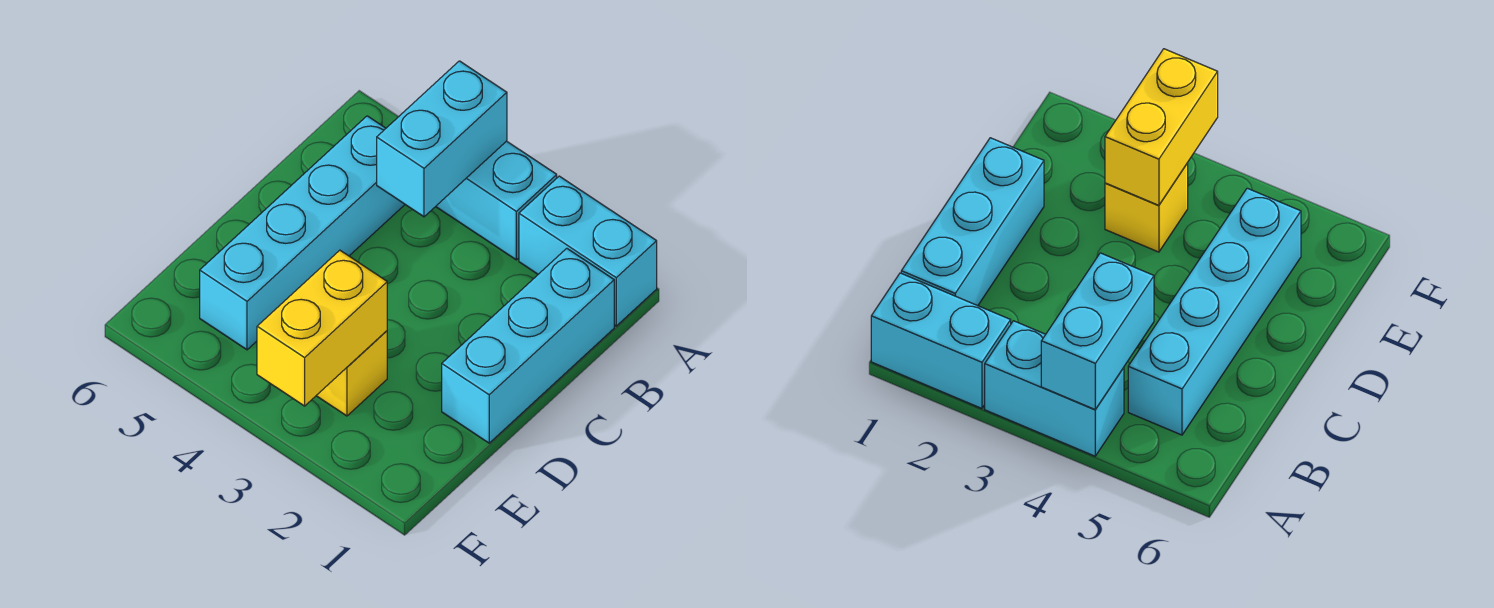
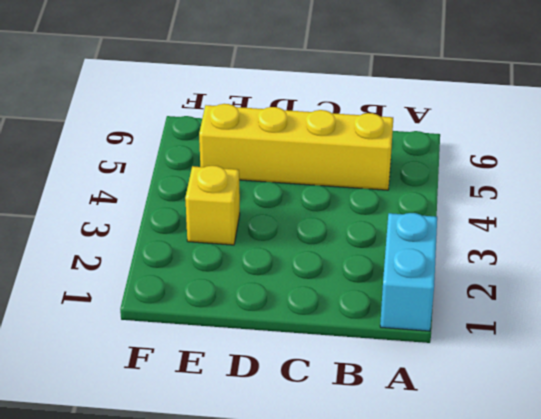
yellow 1x4 brick [199,104,393,190] -> cyan 1x4 brick [200,116,405,350]
none -> cyan 1x2 brick [436,141,557,260]
none -> cyan 1x3 brick [442,248,614,443]

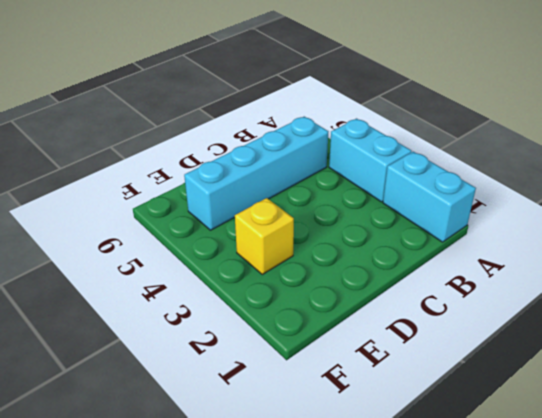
none -> cyan 1x3 brick [442,248,614,443]
none -> cyan 1x2 brick [377,61,507,217]

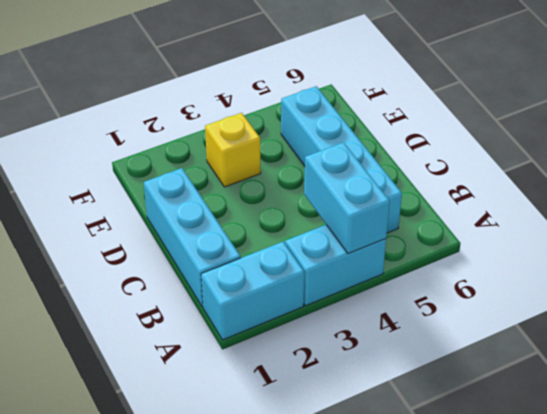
none -> yellow 1x2 brick [257,250,387,406]

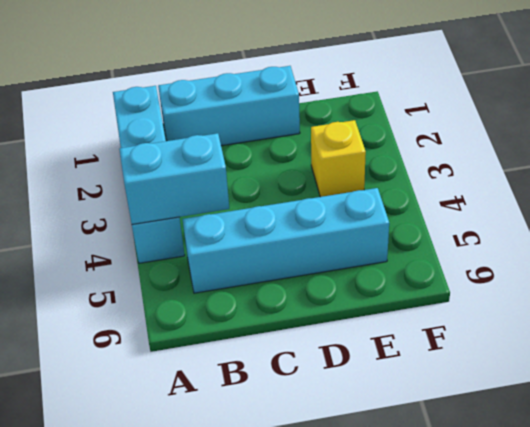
none -> yellow 1x2 brick [257,250,387,406]

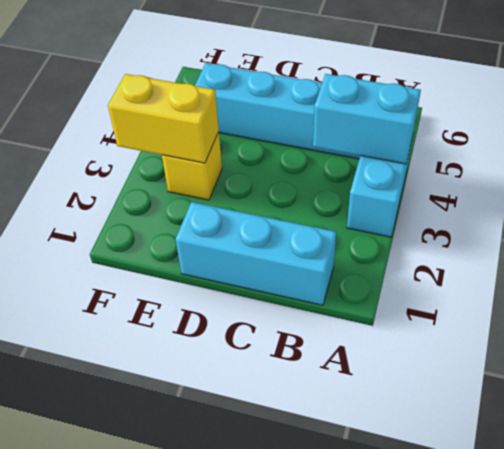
none -> cyan 1x2 brick [519,176,657,326]

